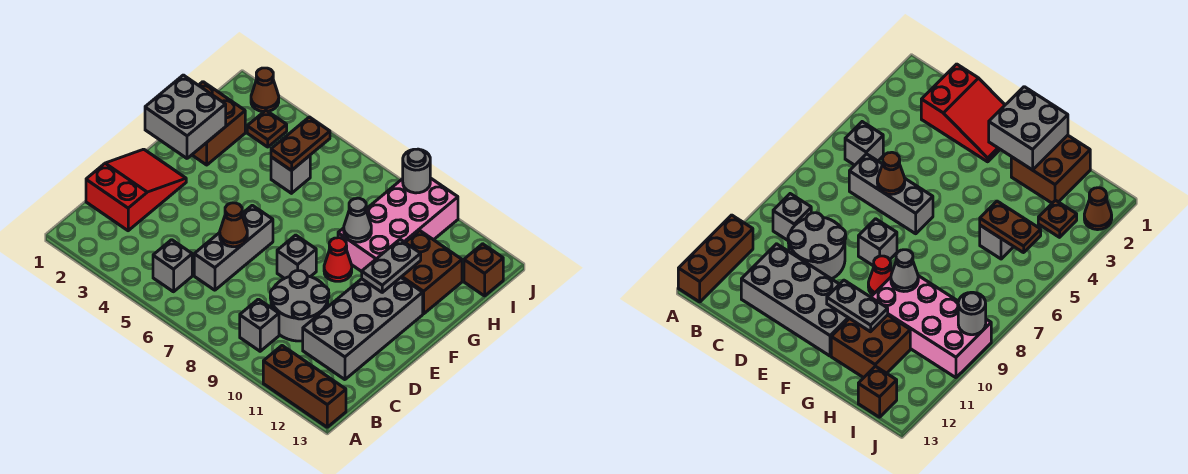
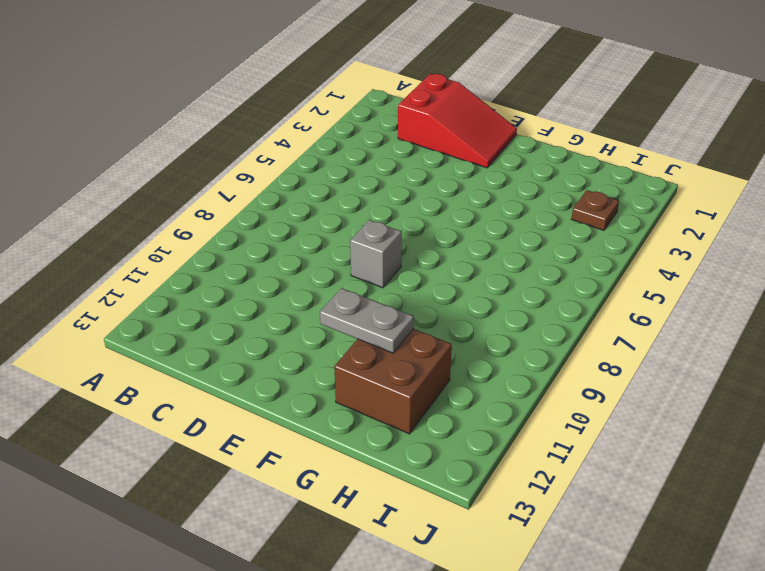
none -> brown 1x3 brick [263,346,346,427]
none -> grey 1x1 brick [153,240,192,292]
none -> grey 1x1 brick [240,299,279,351]

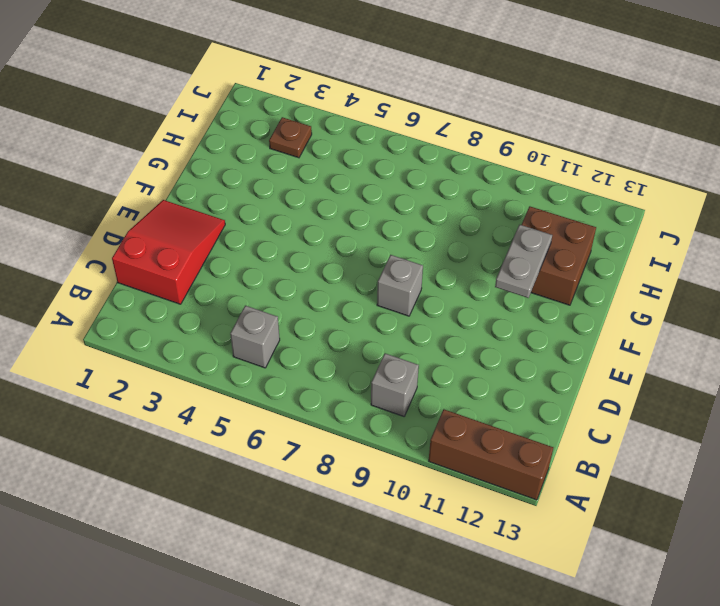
none -> grey 1x3 brick [194,205,273,290]
none -> grey 2x2 round brick [270,271,329,341]
none -> grey 2x4 brick [303,278,423,380]

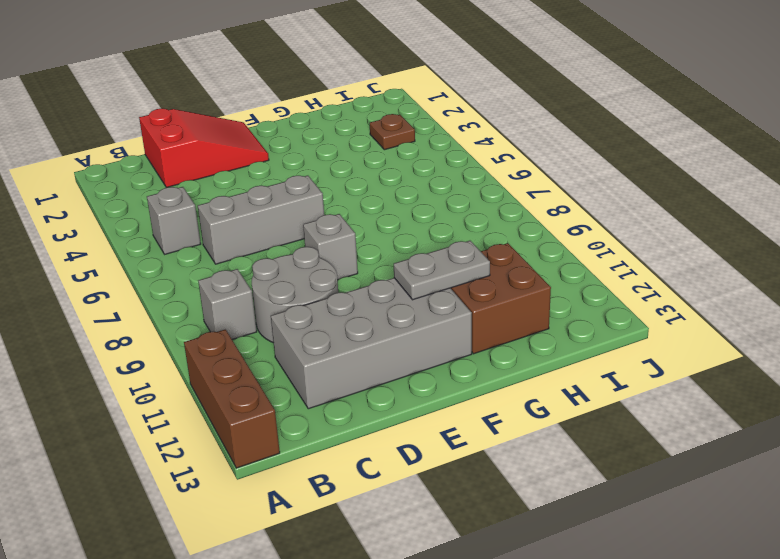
none -> red 1x1 cone [324,238,352,281]
none -> brown 2x2 brick [192,82,245,165]
none -> pink 2x4 brick [338,178,458,272]

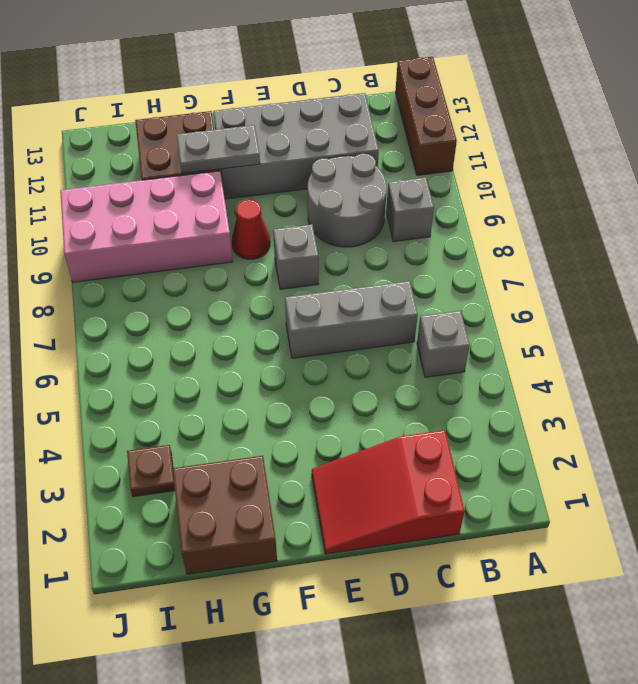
none -> grey 1x1 brick [271,156,310,193]
none -> brown 1x1 brick [464,244,503,296]
none -> brown 1x1 cone [251,68,279,112]

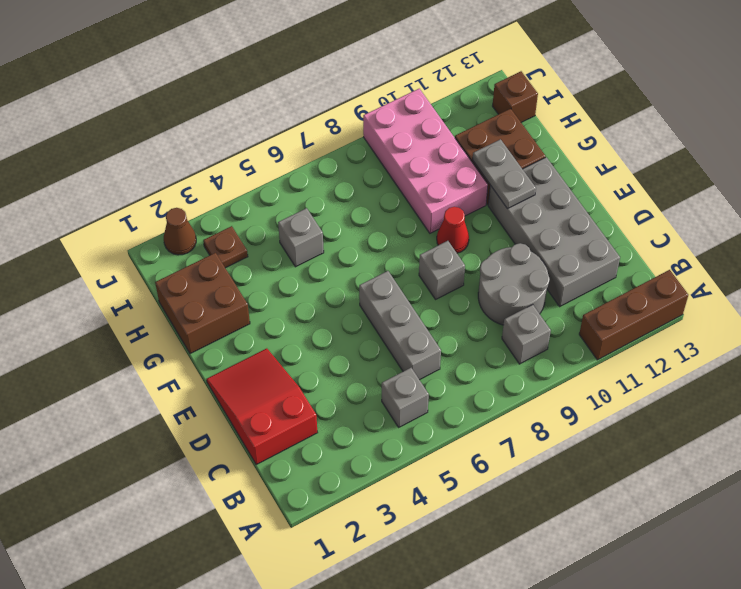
none -> brown 1x1 cone [220,203,247,247]
none -> grey 2x2 brick [145,75,226,158]
none -> grey 1x1 cone [344,198,371,242]

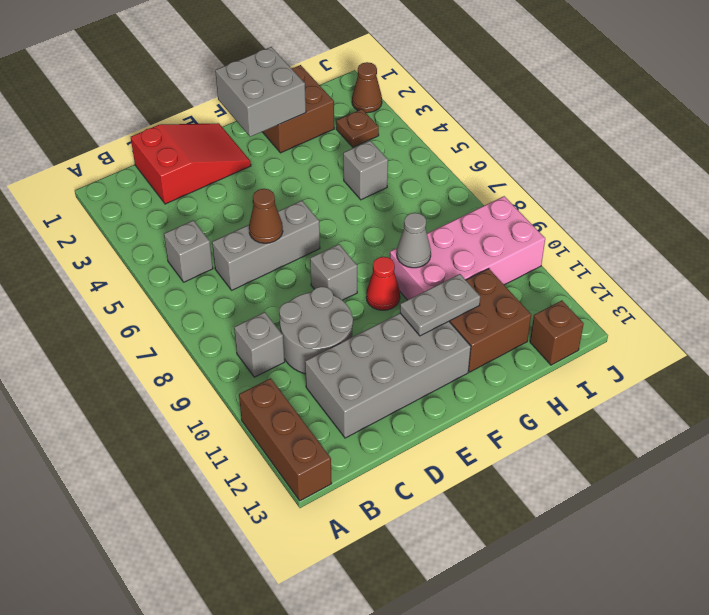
none -> brown 1x2 plate [271,117,330,171]
none -> grey 1x1 round brick [403,149,430,193]

